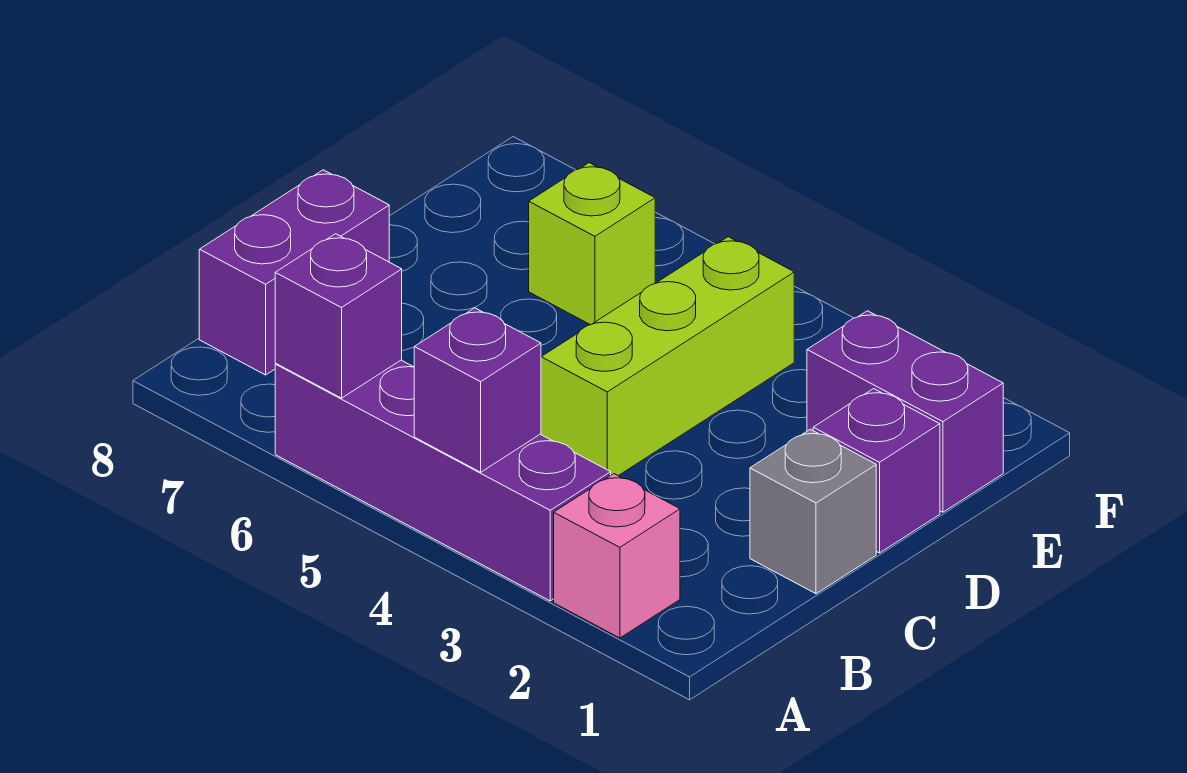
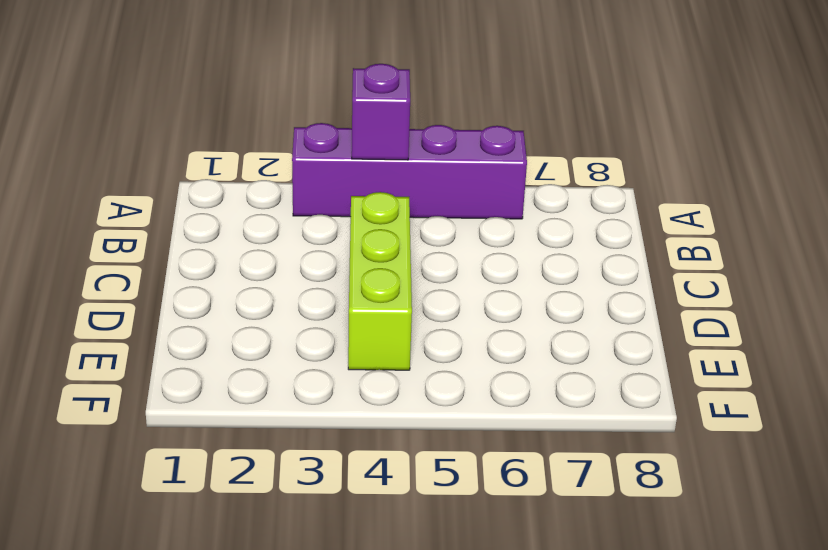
none -> pink 1x1 brick [554,474,680,638]
none -> purple 1x2 brick [199,170,389,375]

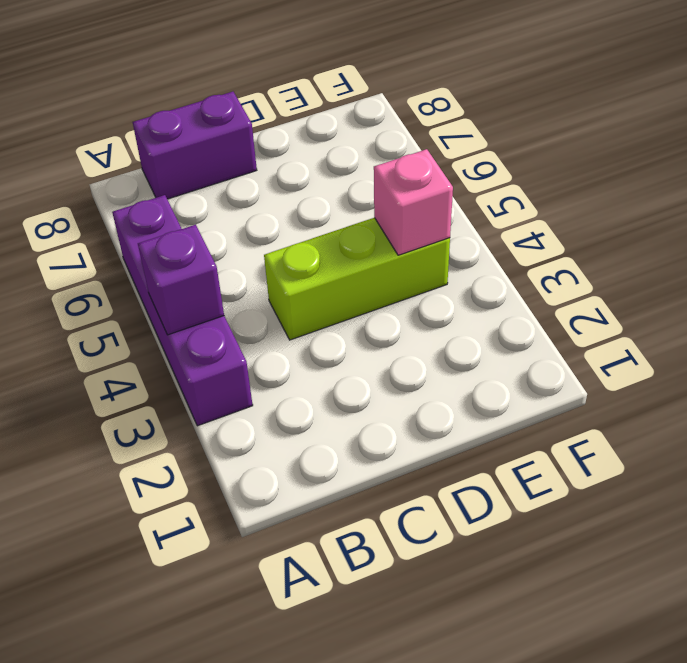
pink 1x1 brick [374,149,453,255] -> pink 1x1 brick moved to [554,474,680,638]
none -> grey 1x1 brick [750,429,876,594]
none -> purple 1x1 brick [813,389,940,553]

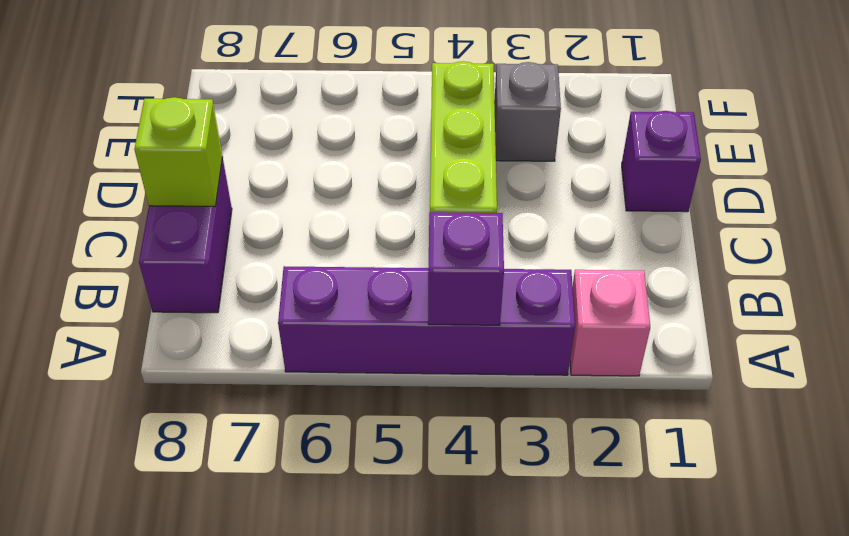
lime 1x1 brick [134,97,223,207] -> lime 1x1 brick moved to [529,163,655,325]
grey 1x1 brick [494,62,561,161] -> grey 1x1 brick moved to [750,429,876,594]
none -> purple 1x2 brick [807,311,1003,512]
none -> purple 1x1 brick [275,234,402,398]

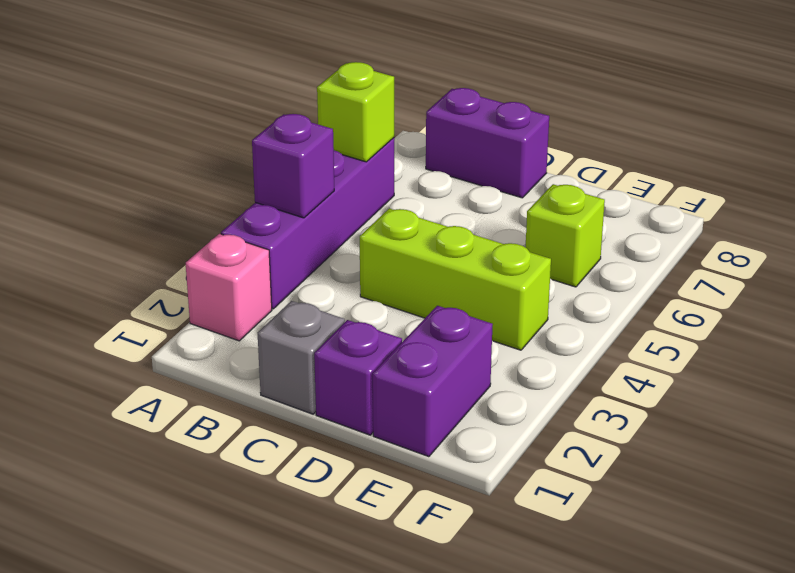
lime 1x1 brick [317,62,394,162] -> purple 1x1 brick [275,234,402,398]

